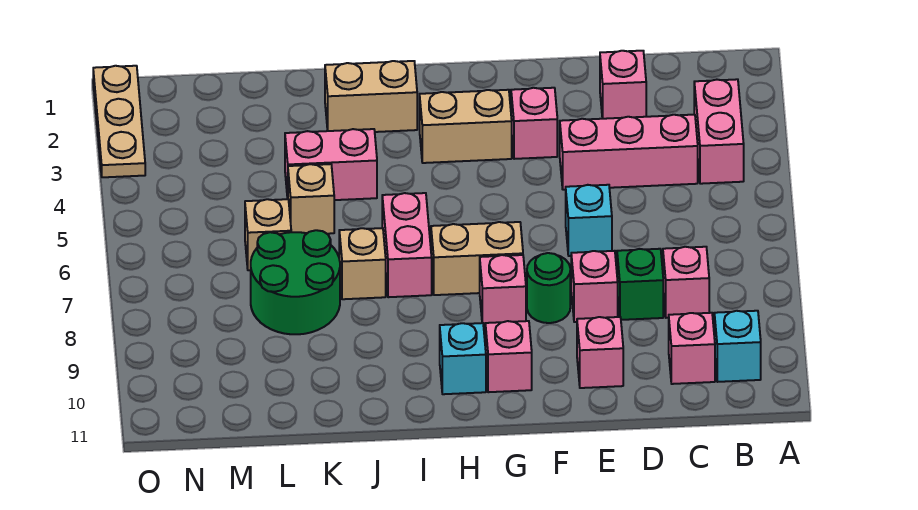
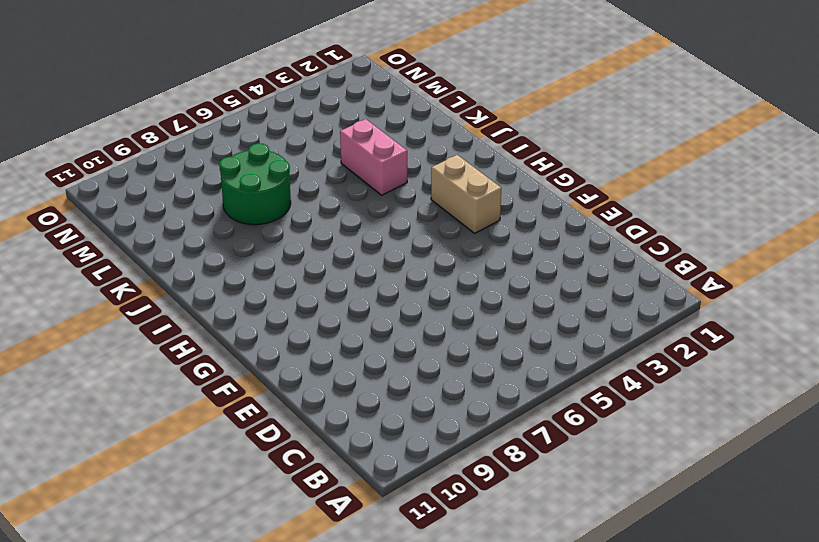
none -> pink 1x2 brick [694,79,744,184]
none -> cyan 1x1 brick [714,311,761,382]
none -> pink 1x3 brick [560,115,698,190]

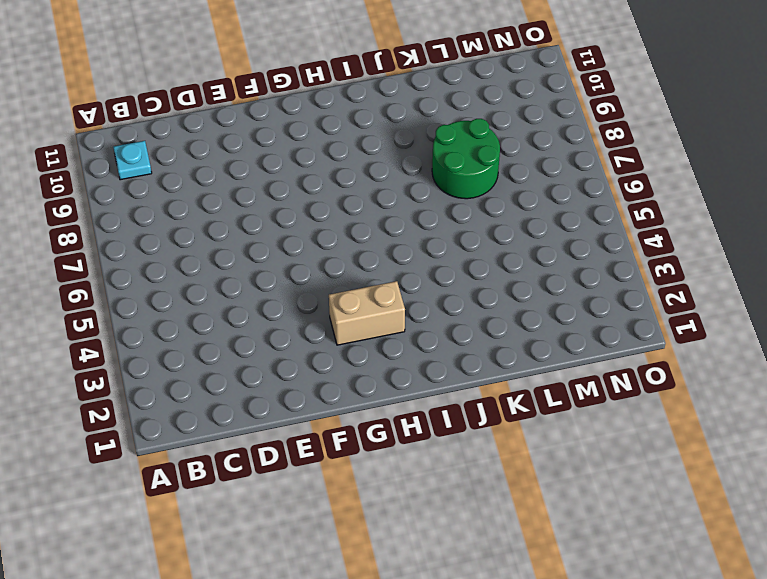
cyan 1x1 plate [113,141,152,180] -> cyan 1x1 brick [714,311,761,382]
none -> pink 1x2 brick [694,79,744,184]
none -> pink 1x3 brick [560,115,698,190]
none -> pink 1x1 brick [663,247,709,318]

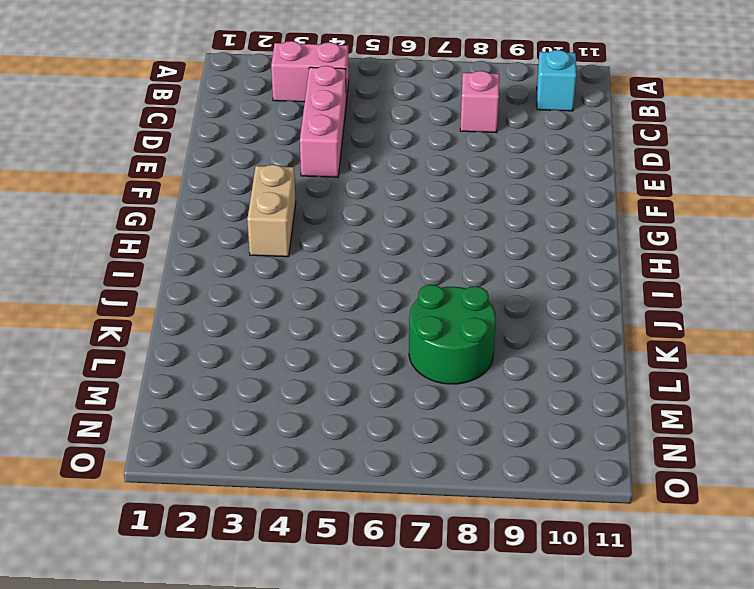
none -> pink 1x1 brick [669,313,715,384]
none -> pink 1x1 brick [600,51,646,119]
none -> green 1x1 brick [617,249,663,320]

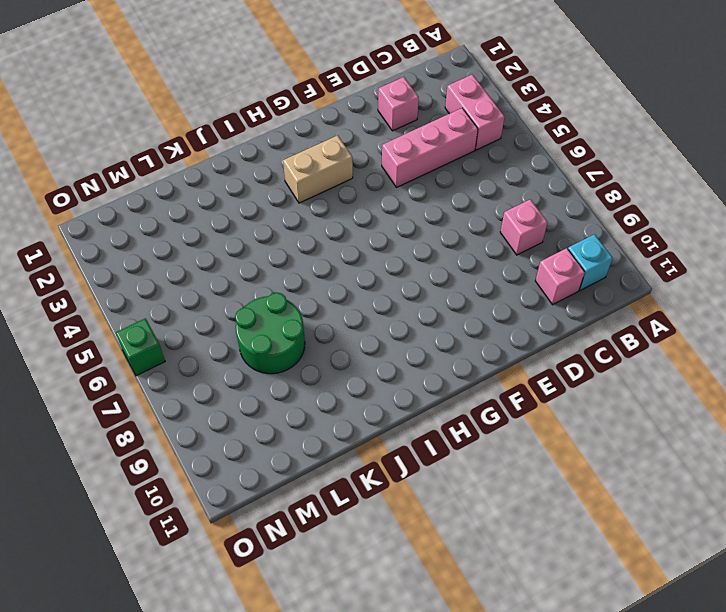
green 1x1 brick [116,318,165,376] -> green 1x1 brick moved to [617,249,663,320]
none -> cyan 1x1 brick [566,185,612,256]
none -> pink 1x1 brick [571,251,618,322]
none -> pink 1x1 brick [577,317,623,388]

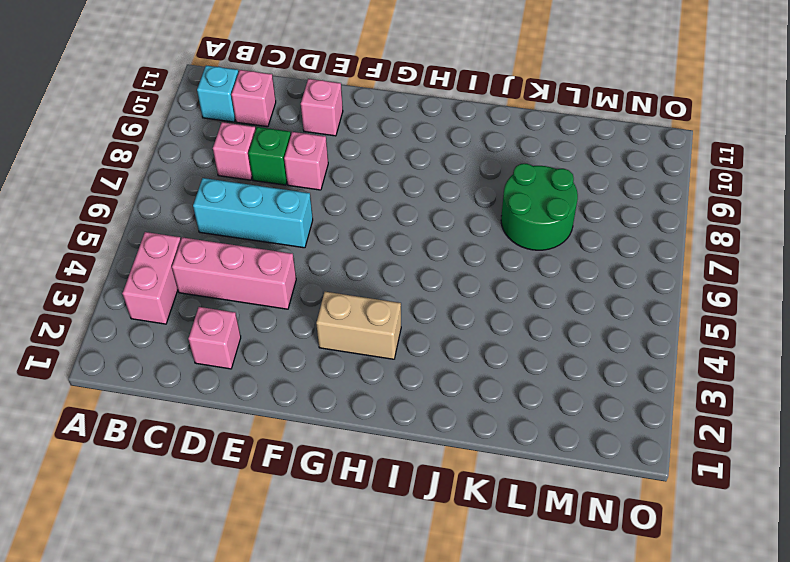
cyan 1x3 brick [193,178,313,248] -> cyan 1x1 brick [566,185,612,256]
none -> pink 1x1 brick [511,88,557,159]
none -> green 1x1 round brick [527,253,570,323]
none -> tan 1x2 brick [431,222,523,295]

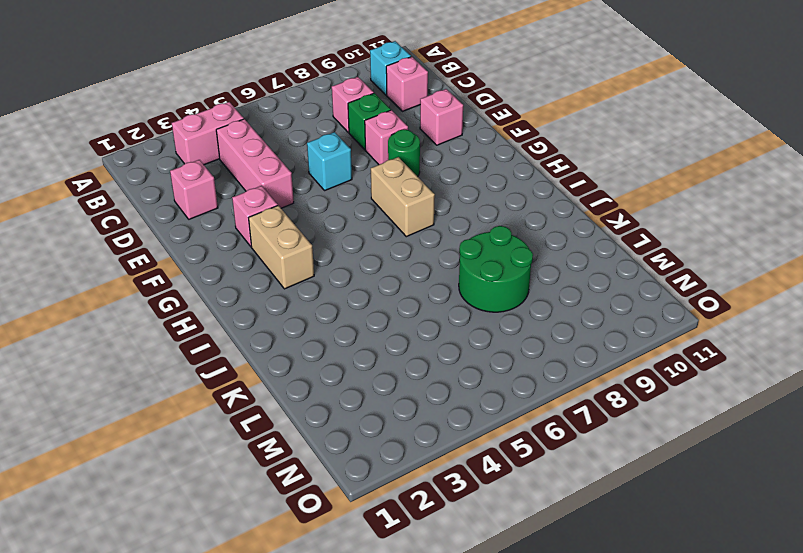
none -> pink 1x1 brick [480,255,526,326]
none -> pink 1x1 brick [485,321,532,392]
none -> cyan 1x1 brick [440,323,486,394]

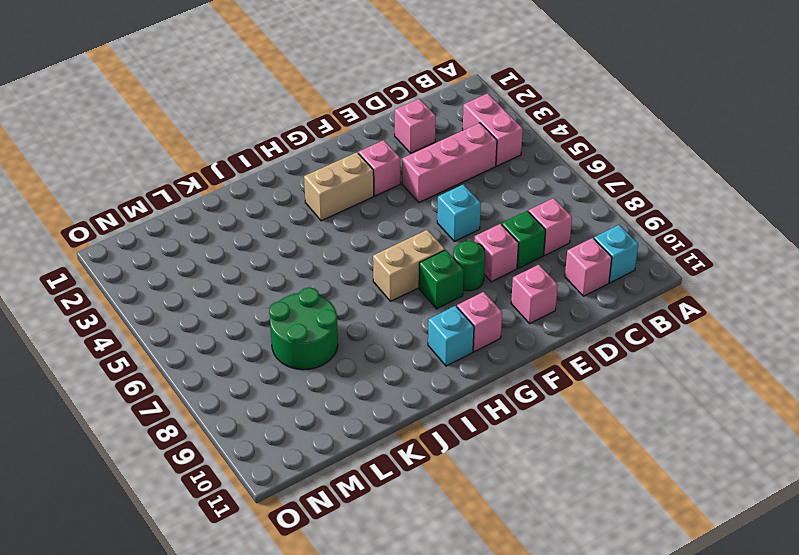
green 1x1 brick [419,250,464,309] -> pink 1x1 brick [480,255,526,326]
none -> tan 1x2 brick [325,61,417,132]
none -> pink 1x2 brick [382,193,432,297]
none -> pink 1x2 brick [285,129,377,200]

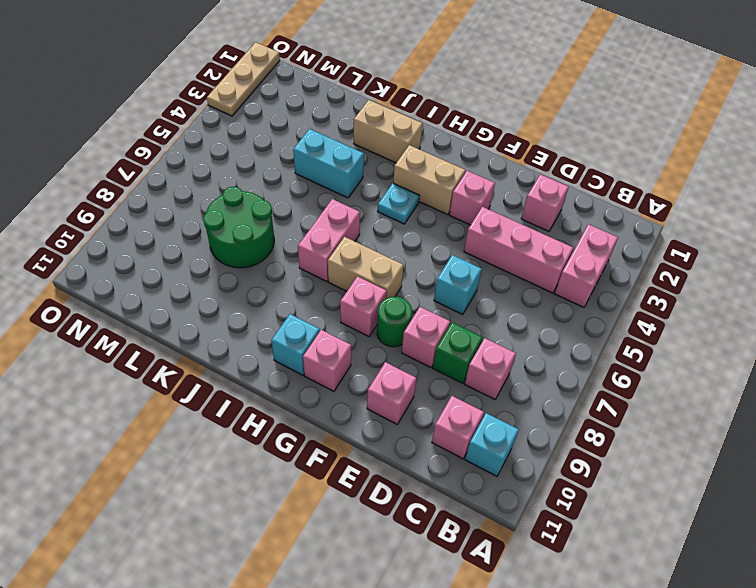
cyan 1x1 plate [378,183,419,224] -> none
cyan 1x2 brick [293,129,364,198] -> pink 1x2 brick [285,129,377,200]
none -> tan 1x1 brick [339,228,386,299]
none -> tan 1x1 brick [288,164,334,234]
none -> tan 1x1 brick [245,199,291,270]

